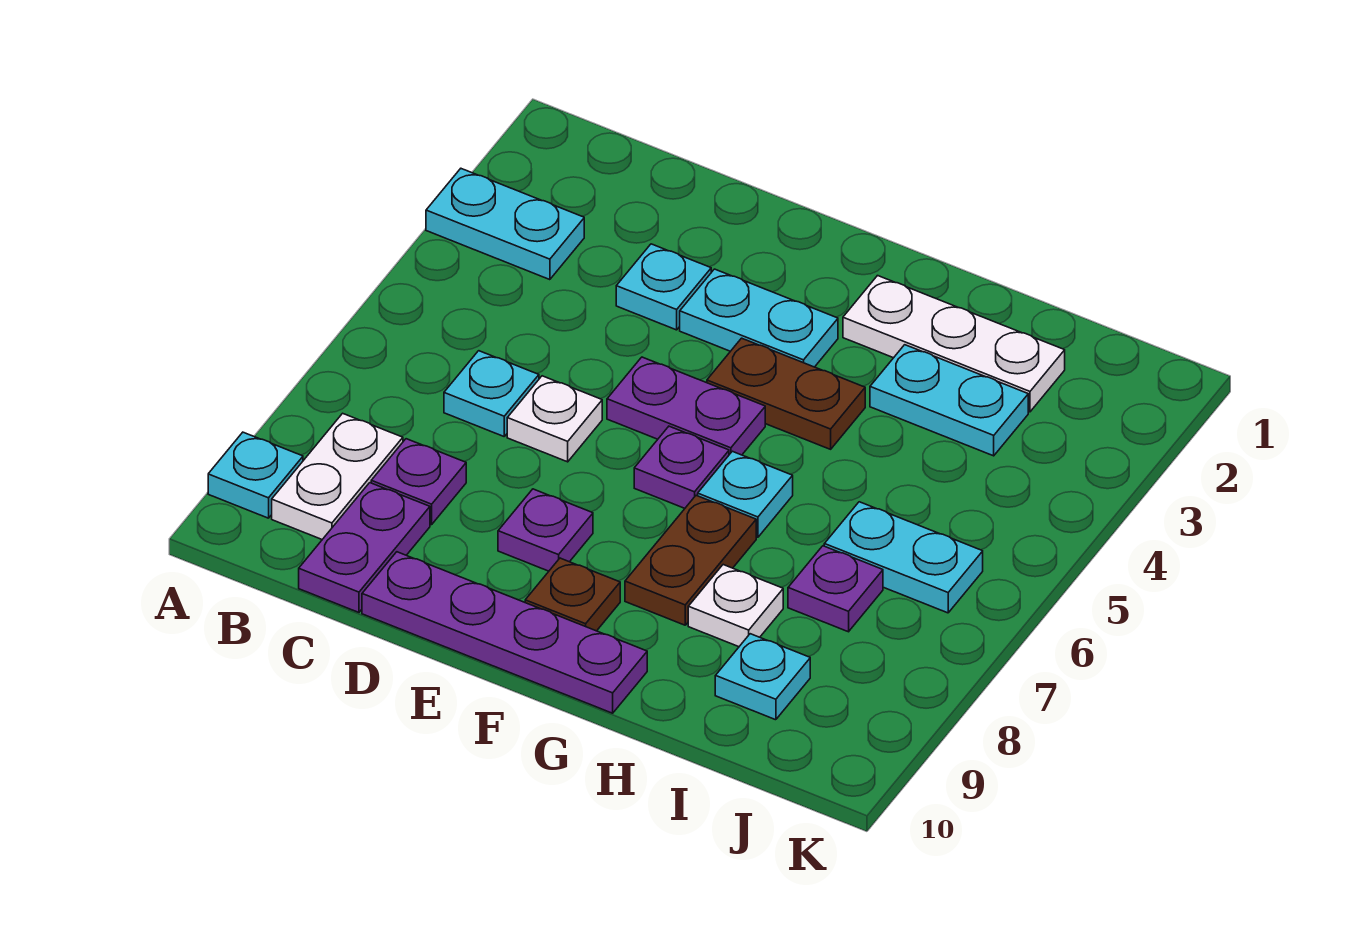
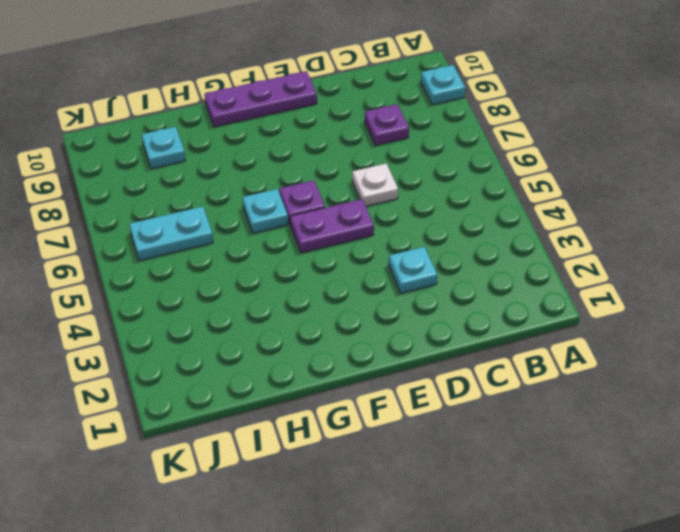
purple 1x3 plate [205,71,317,127] -> purple 1x4 plate [362,552,647,713]
none -> cyan 1x2 plate [426,169,584,280]
none -> white 1x2 plate [272,413,403,539]
none -> cyan 1x1 plate [444,351,539,436]

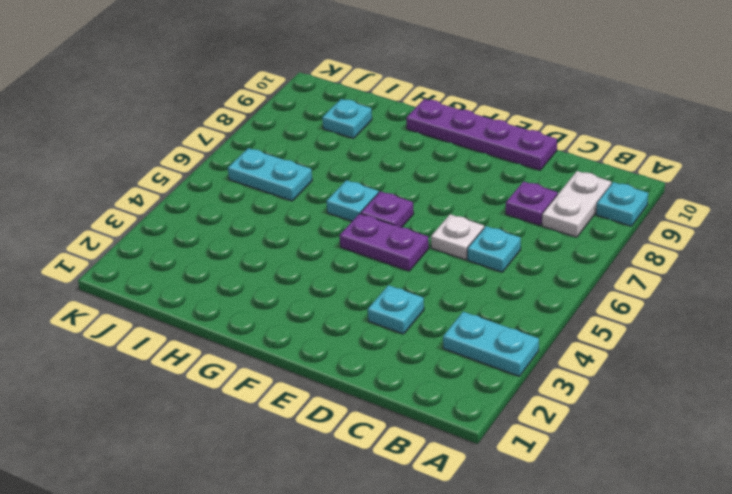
none -> purple 1x2 plate [299,483,430,612]
none -> cyan 1x2 plate [680,269,838,367]
none -> purple 1x1 plate [498,489,593,571]

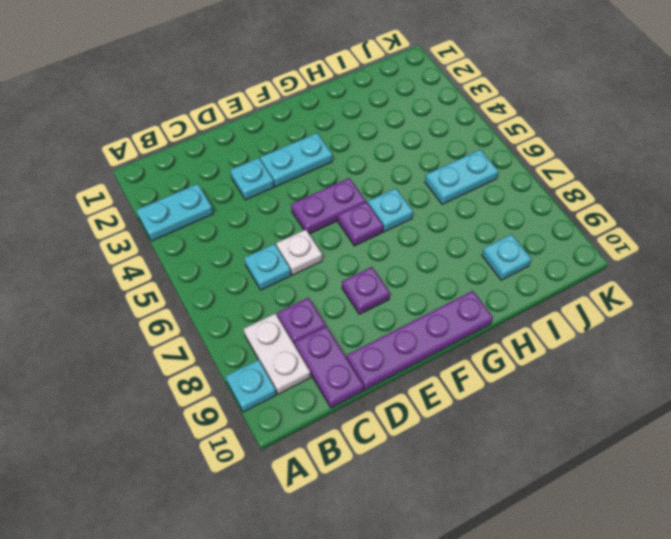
none -> brown 1x2 plate [707,338,865,449]
none -> brown 1x1 plate [525,558,620,631]
none -> white 1x3 plate [843,276,1065,412]

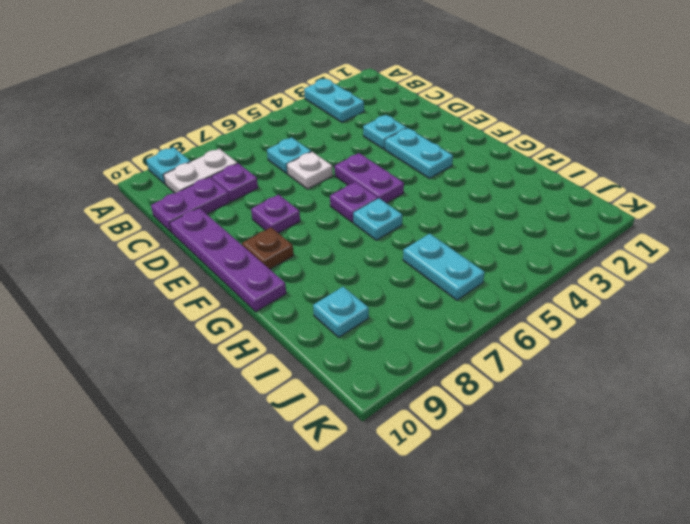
none -> brown 1x2 plate [707,338,865,449]
none -> white 1x3 plate [843,276,1065,412]
none -> brown 1x2 plate [625,496,756,625]

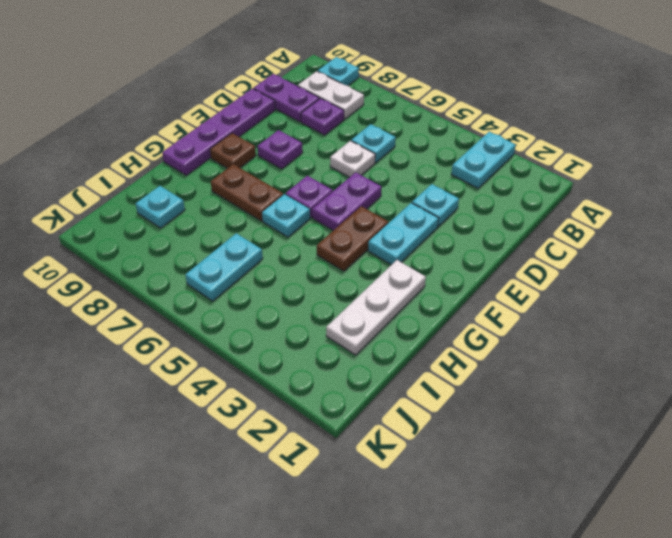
none -> cyan 1x2 plate [870,345,1028,456]
none -> white 1x1 plate [688,565,783,647]
none -> purple 1x1 plate [788,546,883,632]

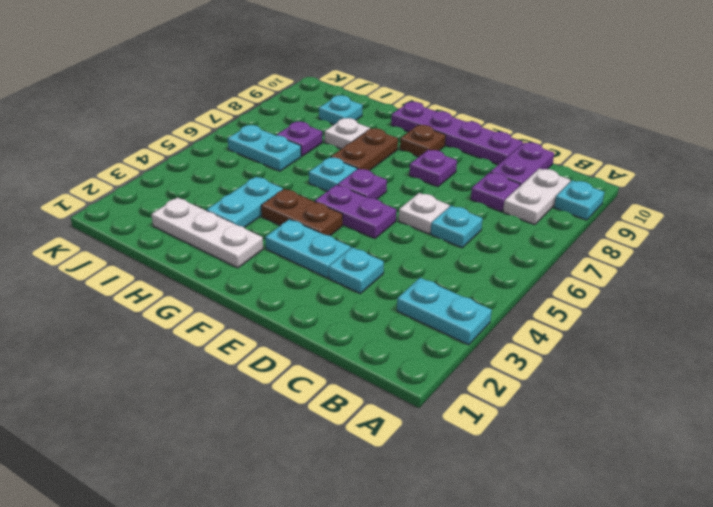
cyan 1x2 plate [207,177,283,228] -> cyan 1x2 plate turned to [870,345,1028,456]

